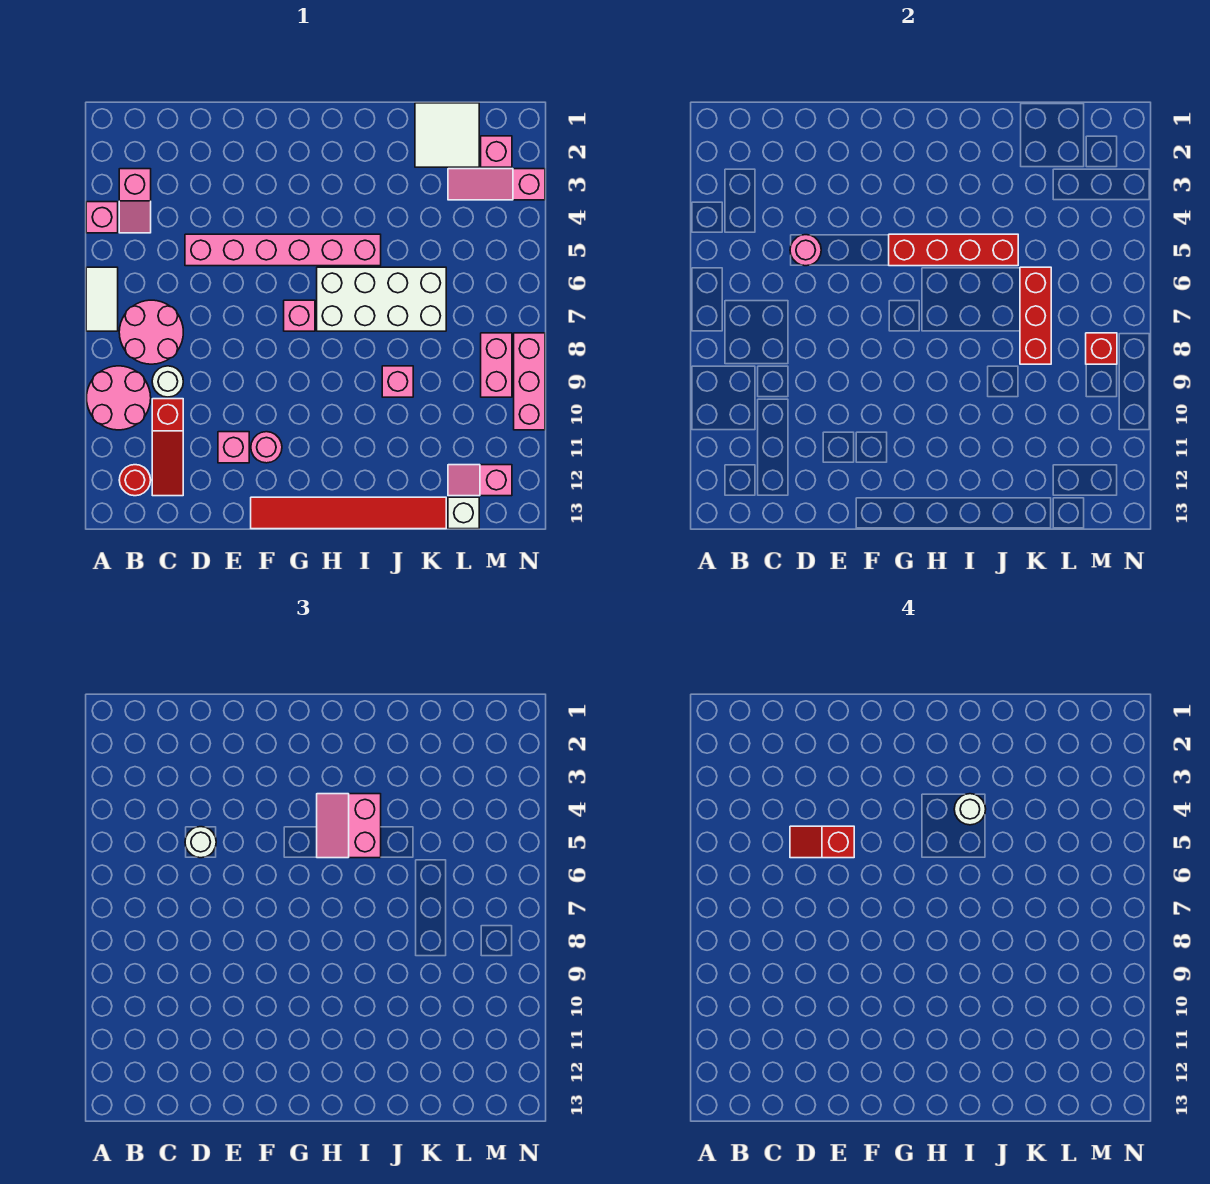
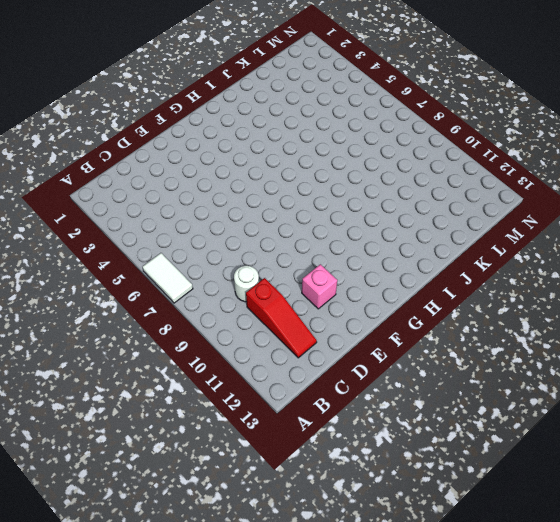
none -> pink 1x1 brick [86,202,118,233]
none -> pink 2x2 round brick [87,366,151,430]
none -> pink 1x2 slope [119,169,151,233]
none -> pink 2x2 round brick [119,300,183,364]

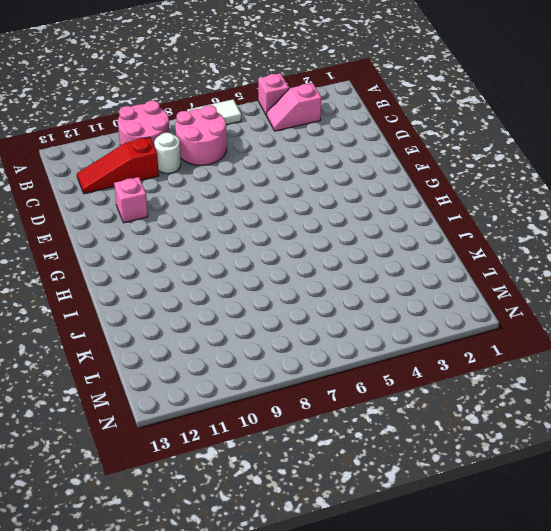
none -> red 1x1 round brick [119,465,151,496]
none -> pink 1x6 brick [185,234,381,266]
none -> pink 1x1 round brick [251,432,282,463]
none -> red 1x6 tile [251,497,446,529]

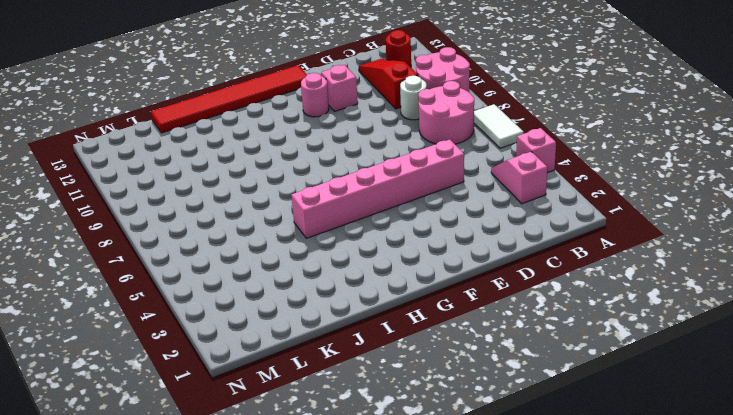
none -> pink 1x1 brick [284,300,315,331]
none -> white 2x4 brick [317,267,446,331]
none -> pink 1x1 brick [382,366,413,397]
none -> white 2x2 tile [415,103,479,167]

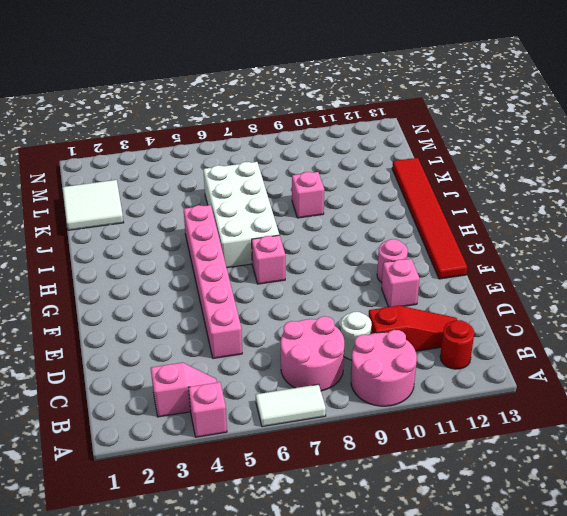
none -> pink 1x3 slope [448,169,545,200]
none -> pink 1x2 slope [448,465,512,496]
none -> white 1x1 brick [448,497,479,529]
none -> pink 1x1 brick [481,136,512,167]

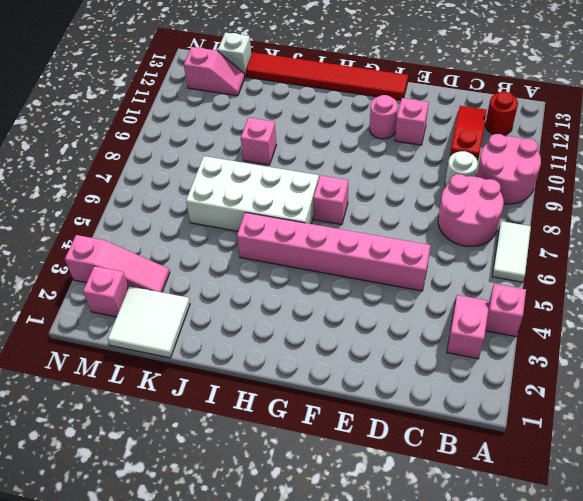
none -> pink 1x2 brick [481,333,512,397]
none -> pink 1x3 brick [514,333,545,430]
none -> pink 1x1 round brick [790,235,821,266]
none -> red 1x4 brick [889,234,1018,266]

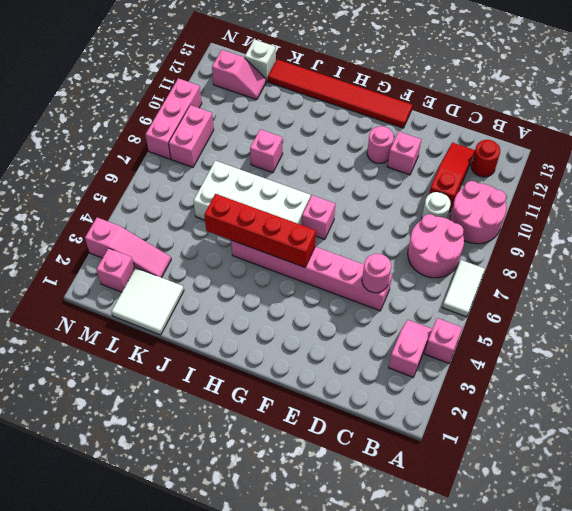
none -> red 1x3 brick [1020,267,1051,364]
none -> red 1x1 brick [1086,333,1117,364]
none -> white 1x1 round brick [185,827,216,858]
none -> pink 2x2 slope [317,794,381,858]

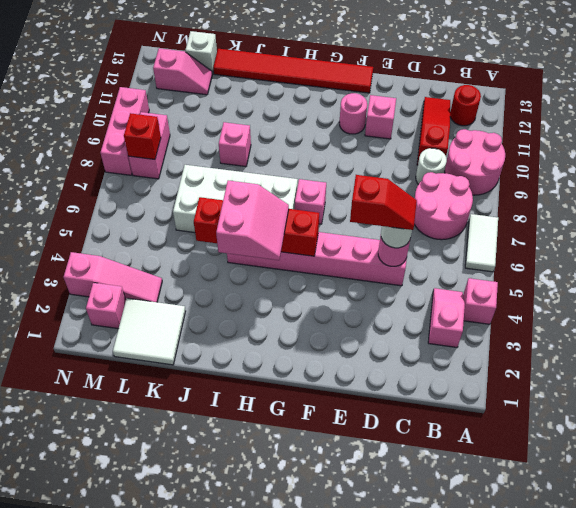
none -> red 1x3 brick [1020,267,1051,364]
none -> white 1x1 round brick [954,794,986,825]

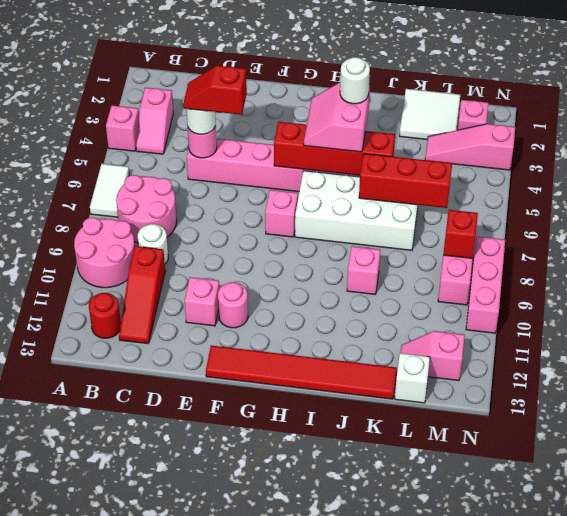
red 1x3 brick [359,154,452,208] -> red 1x3 brick turned to [1020,267,1051,364]

